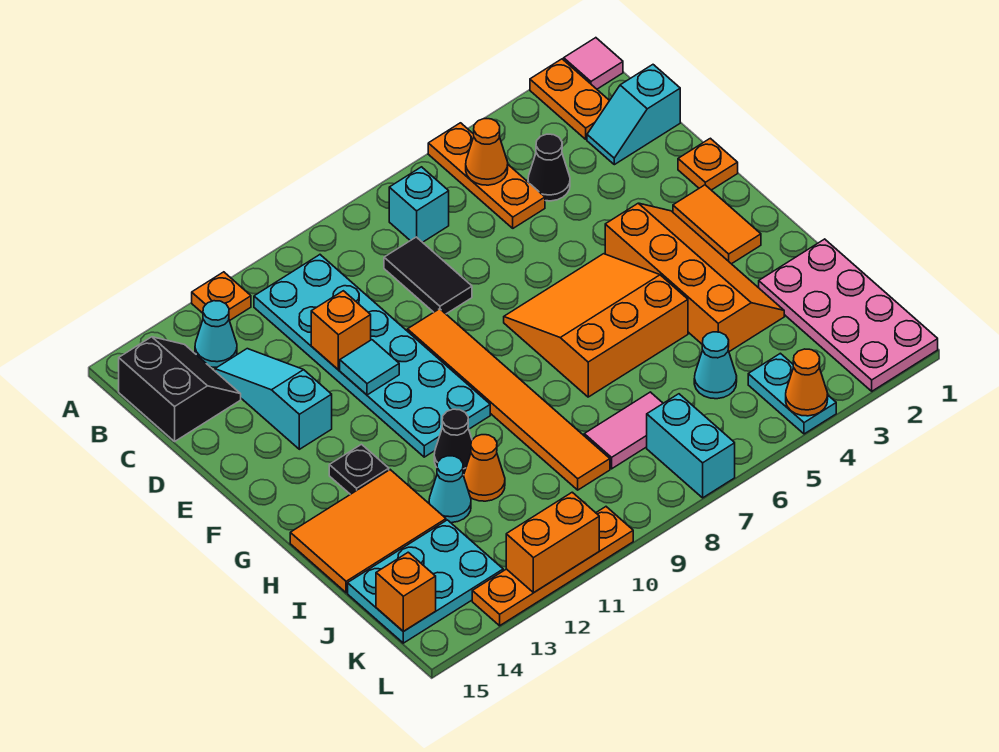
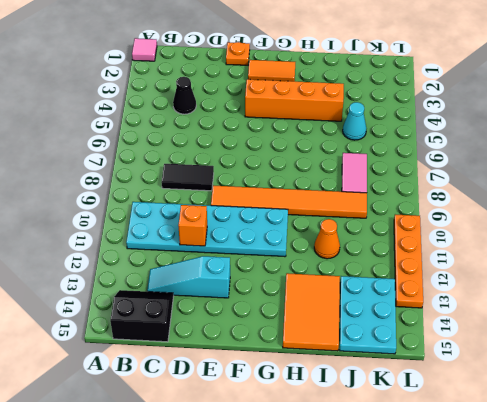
none -> orange 1x2 plate [530,59,609,139]
none -> orange 1x3 plate [428,123,545,228]
none -> orange 1x1 plate [192,272,251,321]
none -> cyan 1x1 brick [389,167,449,242]

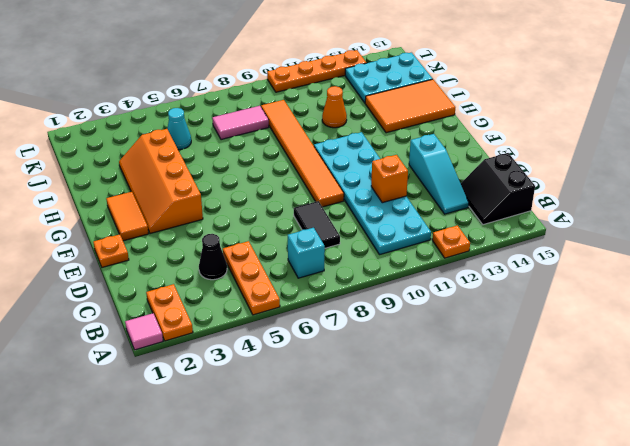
none -> cyan 1x1 cone [195,301,237,367]
none -> cyan 1x2 slope [587,65,680,165]
none -> orange 3x3 slope [504,254,688,397]
none -> black 1x1 plate [329,444,389,494]

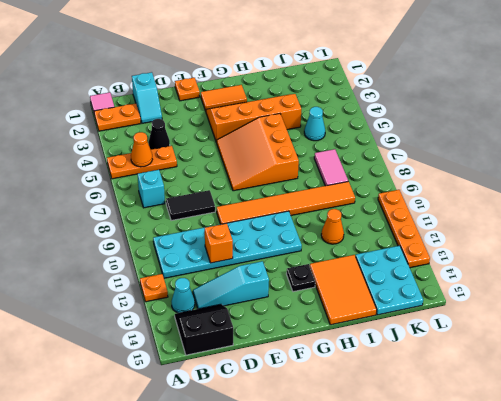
none -> black 1x1 cone [434,409,472,475]
none -> pink 2x4 plate [759,239,938,391]
none -> cyan 1x1 cone [429,456,471,523]
none -> cyan 1x2 plate [748,353,836,434]

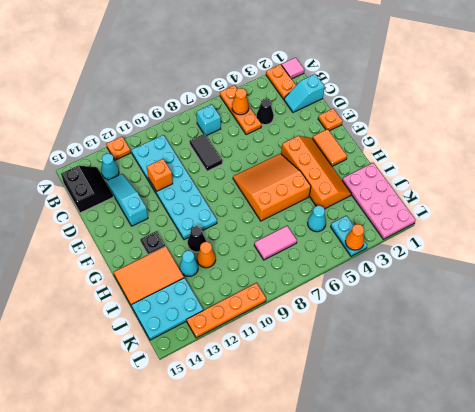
none -> orange 1x6 tile [407,309,610,490]
none -> cyan 1x2 brick [647,394,735,498]
none -> cyan 1x1 tile [340,340,399,395]
none -> orange 1x1 brick [376,552,436,631]

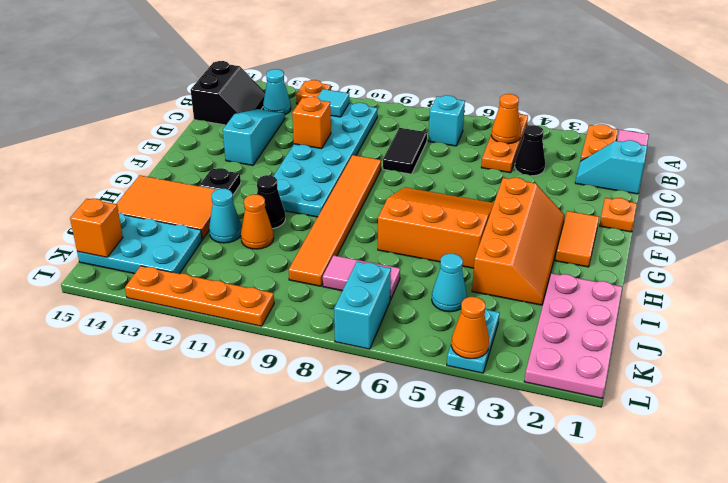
cyan 1x1 tile [317,89,349,117] -> cyan 1x1 tile moved to [340,340,399,395]
none -> orange 1x2 brick [506,492,599,593]

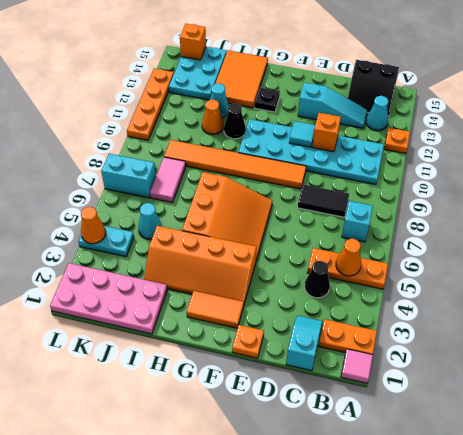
none -> orange 1x2 brick [506,492,599,593]

